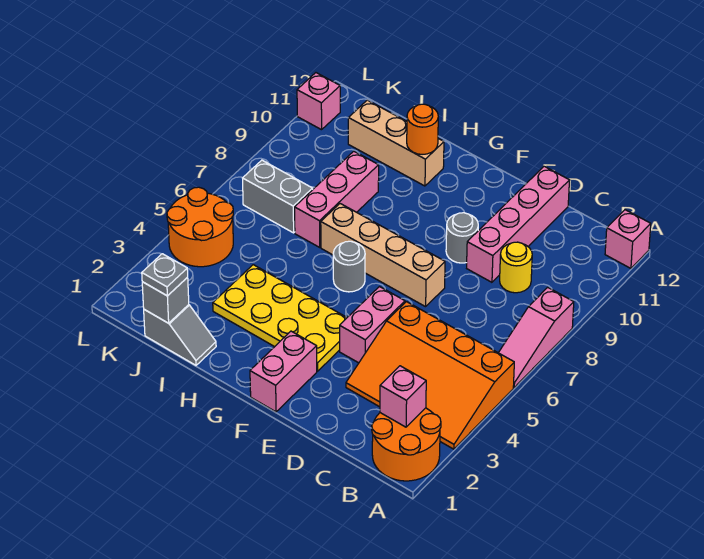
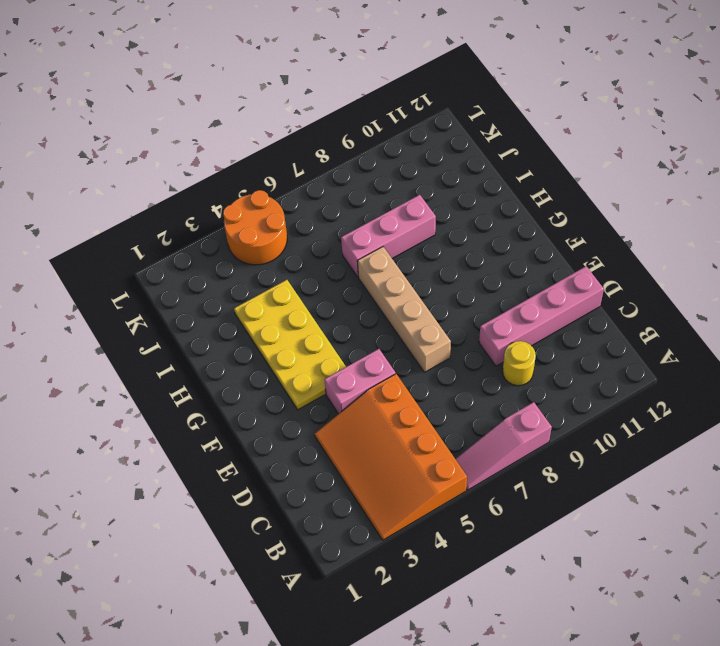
none -> orange 2x2 round brick [372,408,441,481]
none -> pink 1x1 brick [605,210,651,268]
none -> grey 1x1 round brick [446,213,478,263]

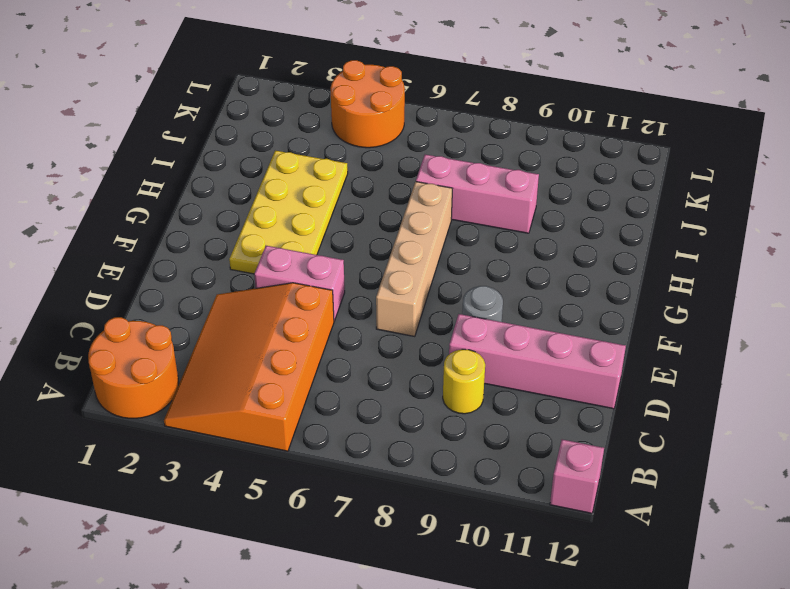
none -> pink 1x3 slope [499,287,574,387]
none -> pink 1x2 brick [250,331,317,412]
none -> grey 1x1 round brick [333,241,365,292]

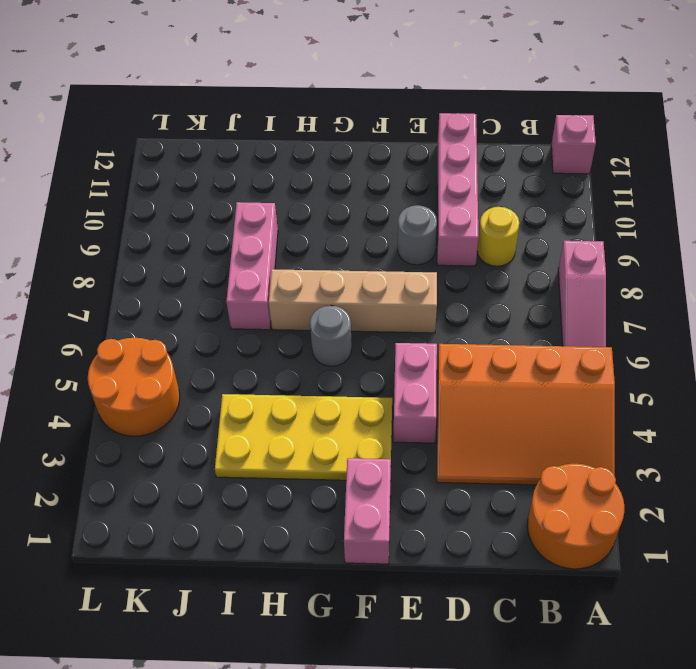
none -> tan 1x3 brick [348,100,444,186]
none -> grey 1x2 slope [144,305,216,365]
none -> grey 1x2 brick [243,160,313,233]

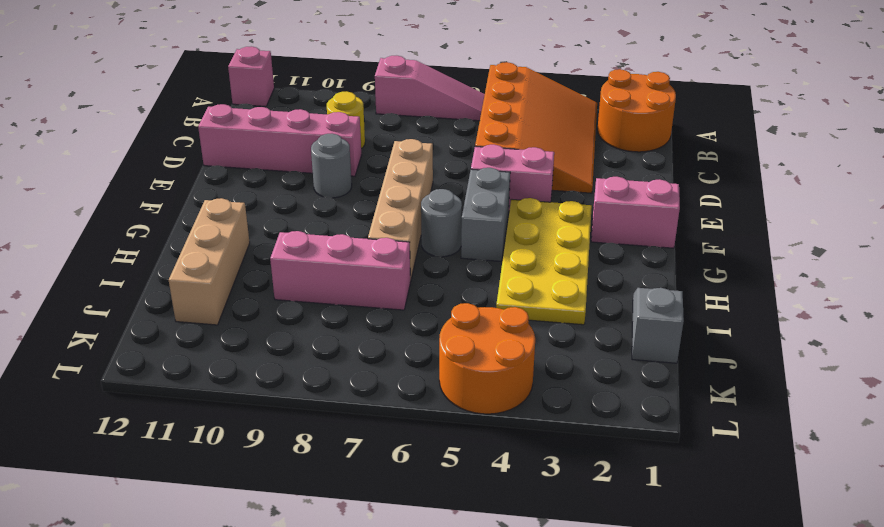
grey 1x2 brick [461,168,510,261] -> grey 1x2 brick moved to [243,160,313,233]
none -> pink 1x1 brick [297,73,340,130]
none -> pink 1x1 brick [380,366,426,427]
none -> orange 1x1 round brick [407,104,438,154]

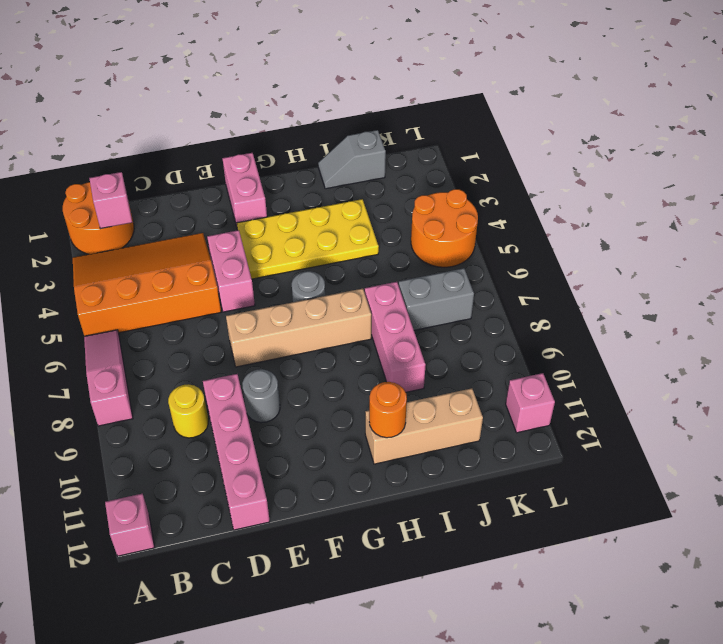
none -> grey 1x1 brick [142,277,189,323]
none -> grey 1x1 plate [142,254,188,296]

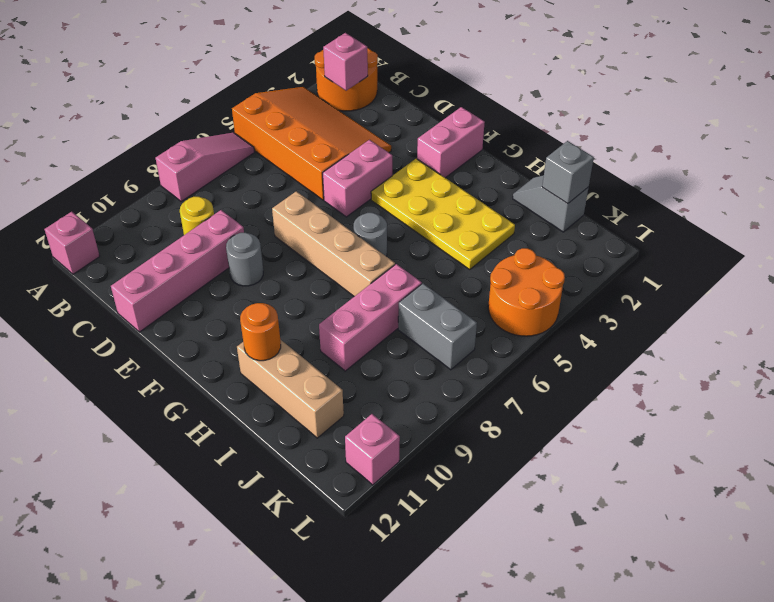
none -> grey 1x1 plate [142,254,188,296]

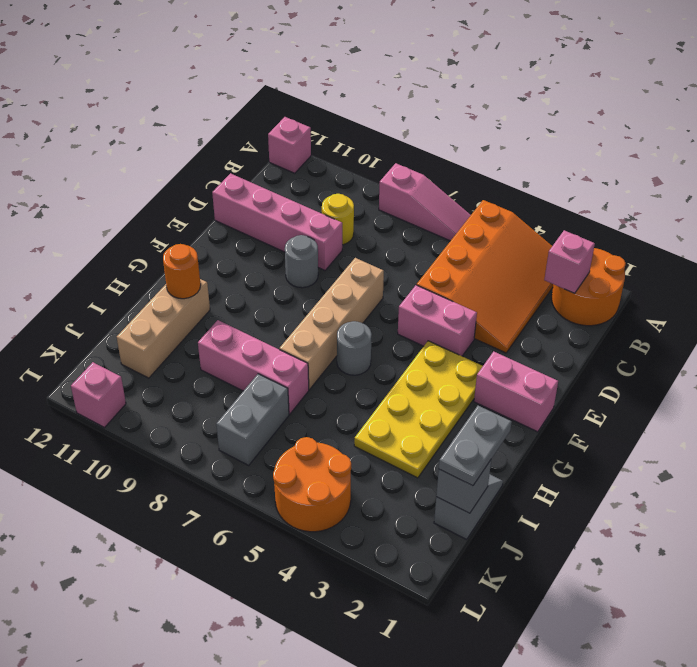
grey 1x2 plate [439,406,512,486] -> grey 1x1 plate [142,254,188,296]

